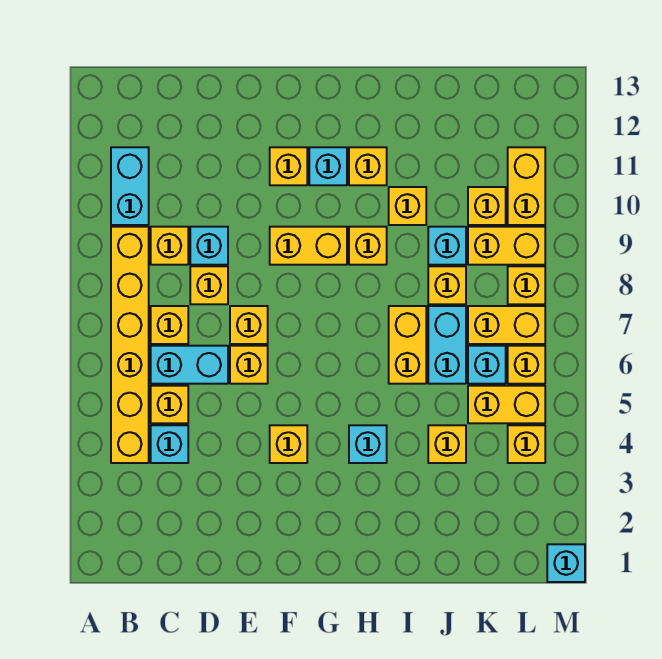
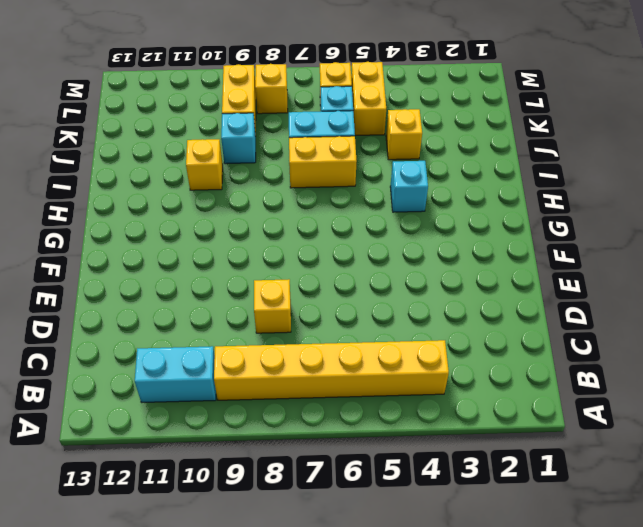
none -> cyan 1x1 brick [151,425,188,463]
none -> yellow 1x1 brick [151,386,188,423]
none -> cyan 1x2 brick [151,346,228,384]
none -> yellow 1x1 brick [151,306,188,344]

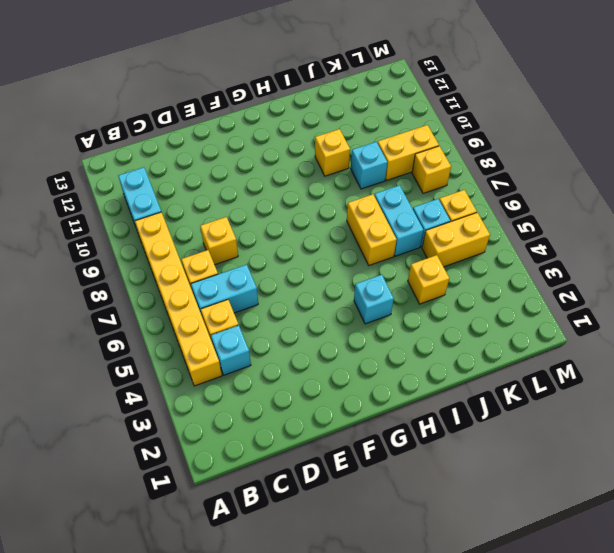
none -> yellow 1x1 brick [151,227,188,265]
none -> cyan 1x1 brick [190,227,228,265]
none -> yellow 1x1 brick [230,346,268,384]
none -> yellow 1x1 brick [230,306,268,344]

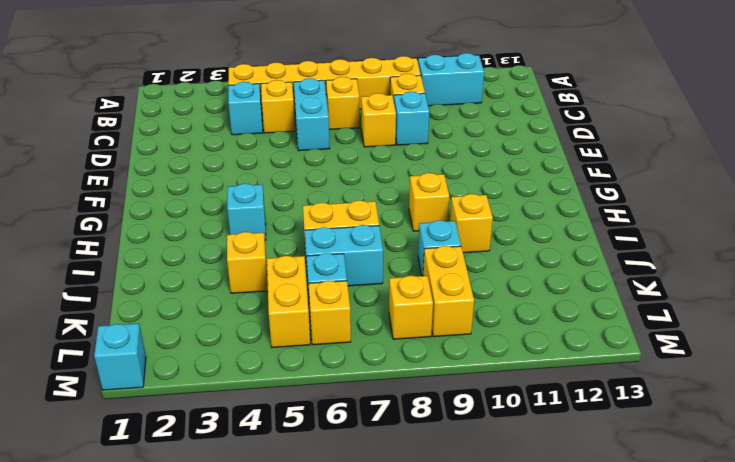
none -> yellow 1x1 brick [230,346,268,384]
none -> yellow 1x1 brick [230,306,268,344]
none -> yellow 1x1 brick [270,425,307,463]
none -> yellow 1x2 brick [270,227,347,265]

